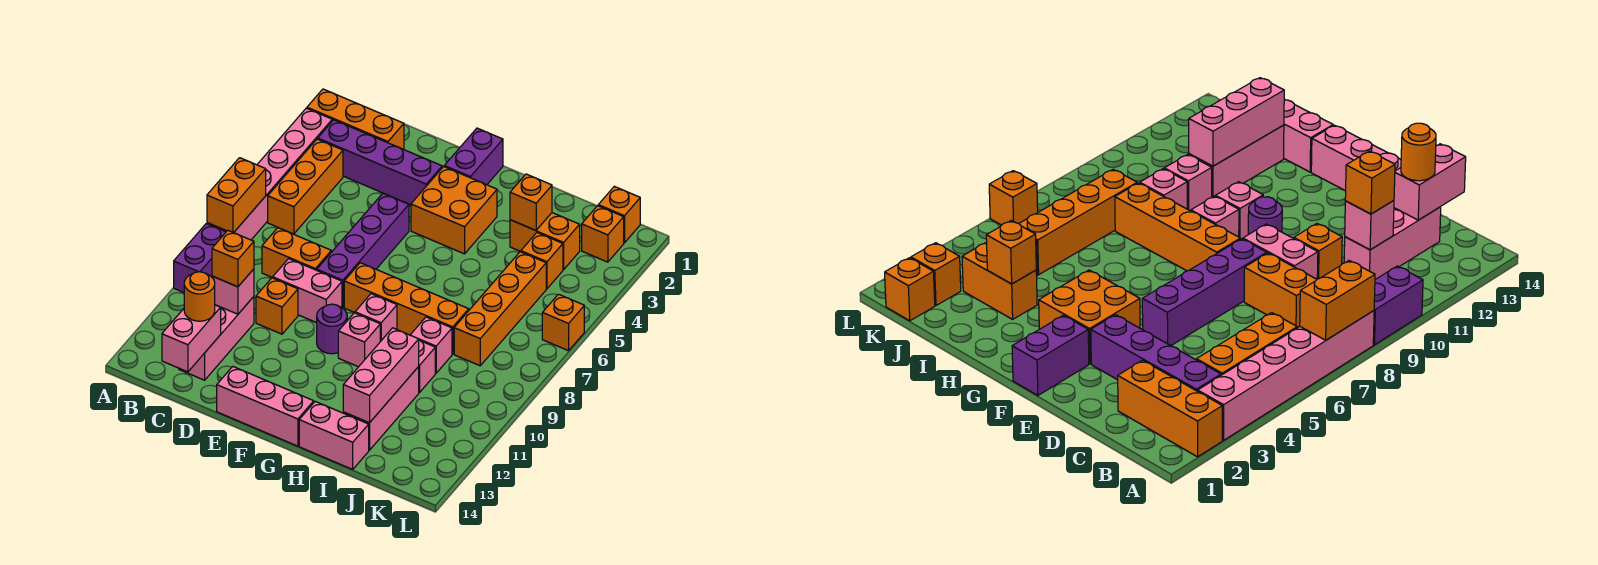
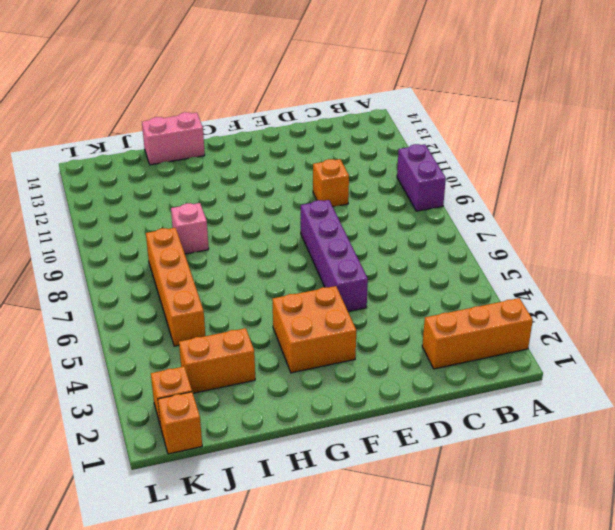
none -> pink 1x6 brick [207,108,332,240]
none -> purple 1x4 brick [318,120,442,205]
none -> orange 1x3 brick [268,139,343,234]
none -> orange 1x2 brick [262,228,331,278]

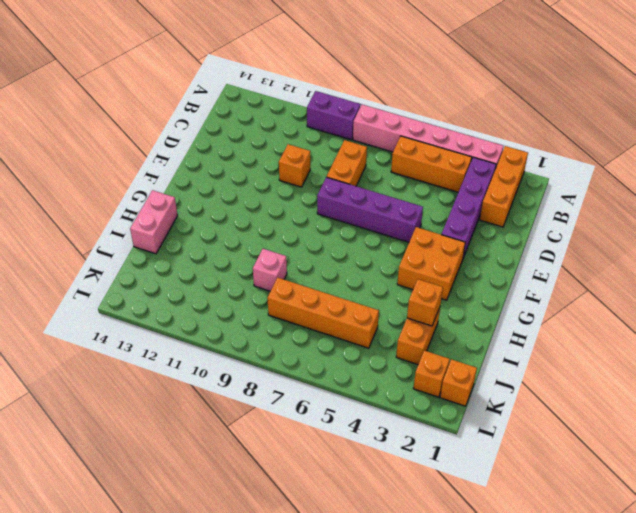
none -> pink 1x3 brick [179,297,254,380]
none -> pink 1x2 brick [273,259,342,323]
none -> pink 1x3 brick [217,367,314,446]
none -> purple 1x2 brick [444,128,503,185]

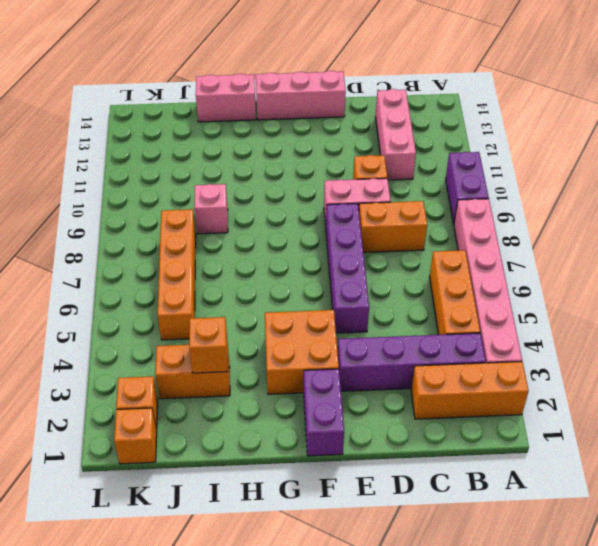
none -> orange 1x4 brick [344,263,469,354]
none -> purple 1x1 round brick [317,304,347,354]
none -> pink 1x1 brick [355,294,397,342]
none -> pink 1x1 brick [338,313,380,367]

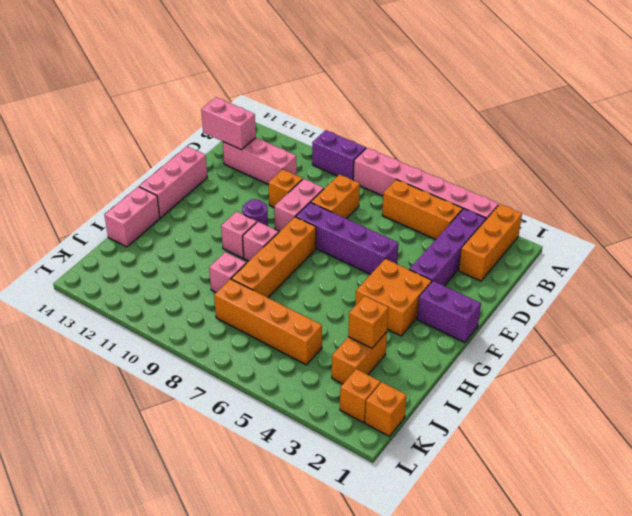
none -> pink 1x1 brick [418,340,435,393]
none -> pink 1x3 brick [343,367,419,450]
none -> orange 1x1 brick [521,233,563,289]
none -> orange 1x1 brick [542,294,584,351]

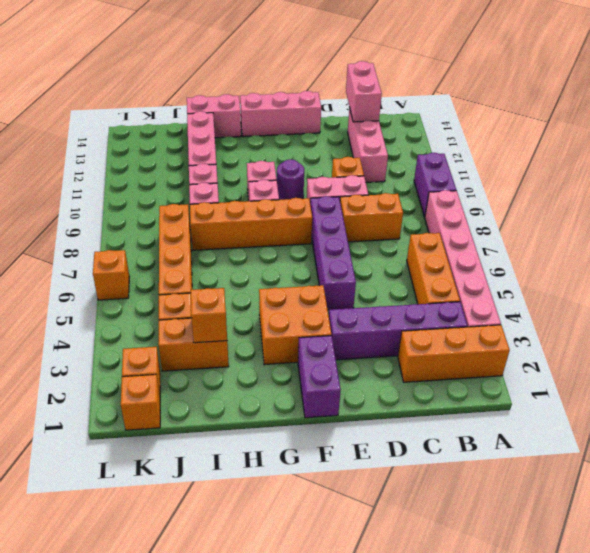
none -> orange 1x2 brick [207,158,266,233]
none -> pink 1x1 brick [212,269,254,314]
none -> pink 1x3 brick [343,328,419,423]
none -> orange 1x1 brick [212,230,254,287]

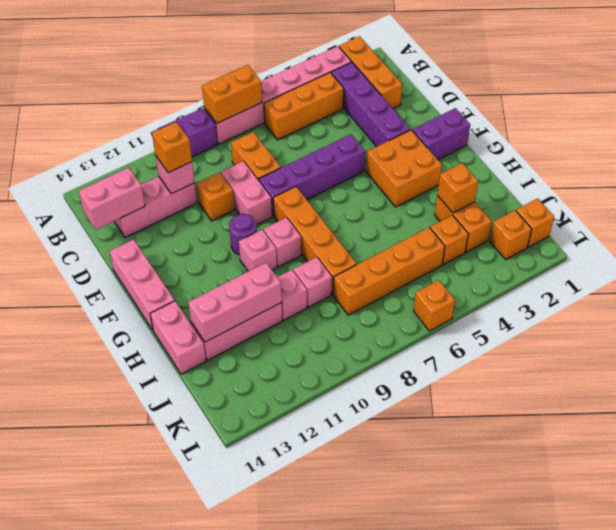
none -> orange 1x1 round brick [184,272,215,321]

